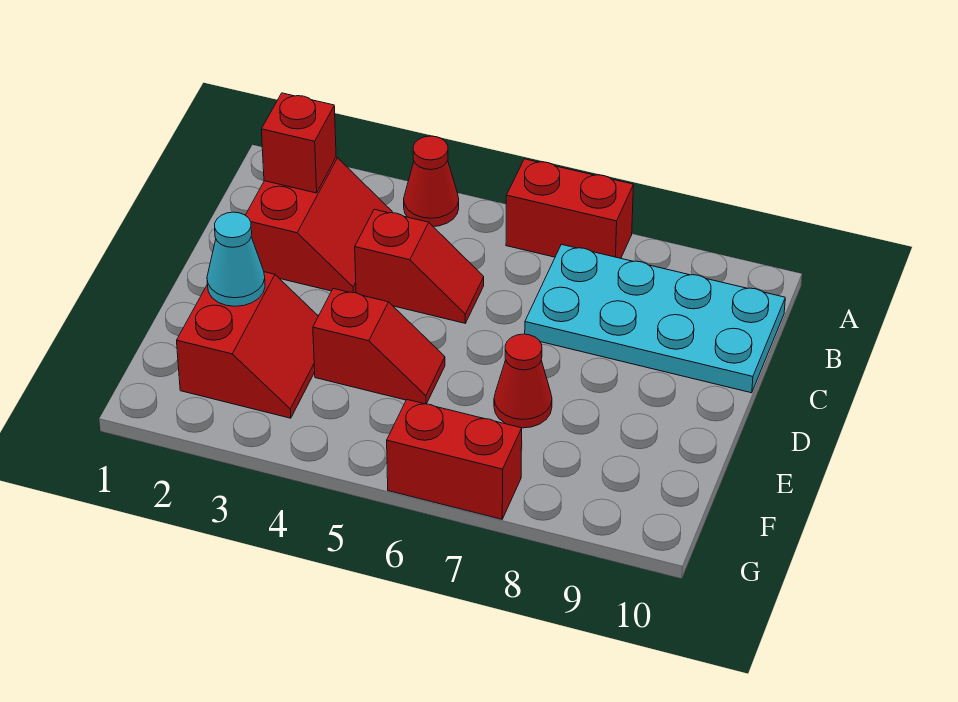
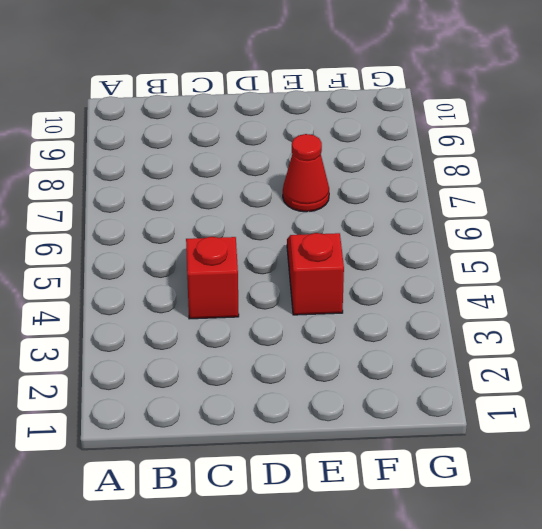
none -> red 1x1 cone [404,136,459,227]
none -> red 1x2 brick [506,159,634,258]

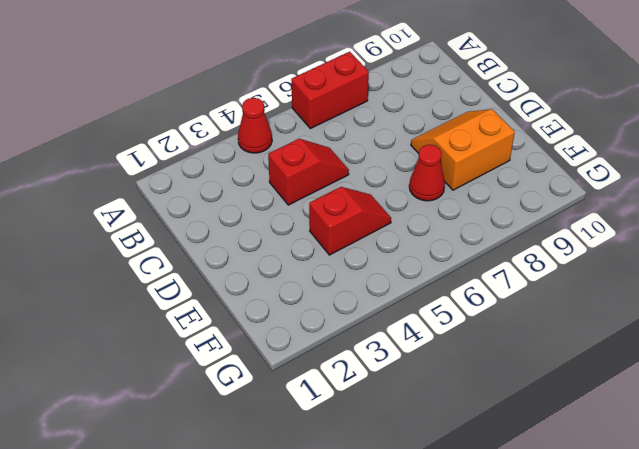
orange 2x2 slope [411,109,515,190] -> none
none -> red 2x2 slope [245,157,392,293]
none -> cyan 2x4 plate [525,244,785,393]

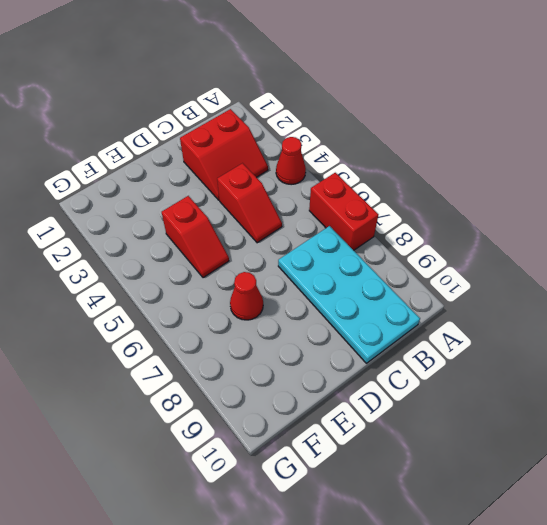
none -> red 2x2 slope [177,272,318,418]
none -> red 1x2 brick [387,400,522,519]

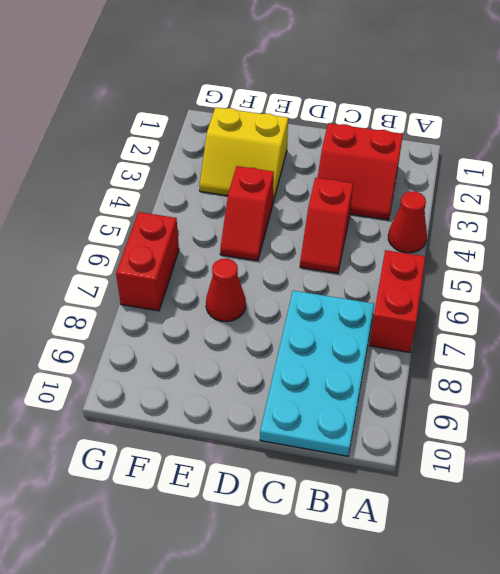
yellow 2x2 slope [200,107,288,202] -> red 2x2 slope [177,272,318,418]
none -> red 1x1 brick [261,93,336,193]
none -> cyan 1x1 cone [207,212,265,306]

